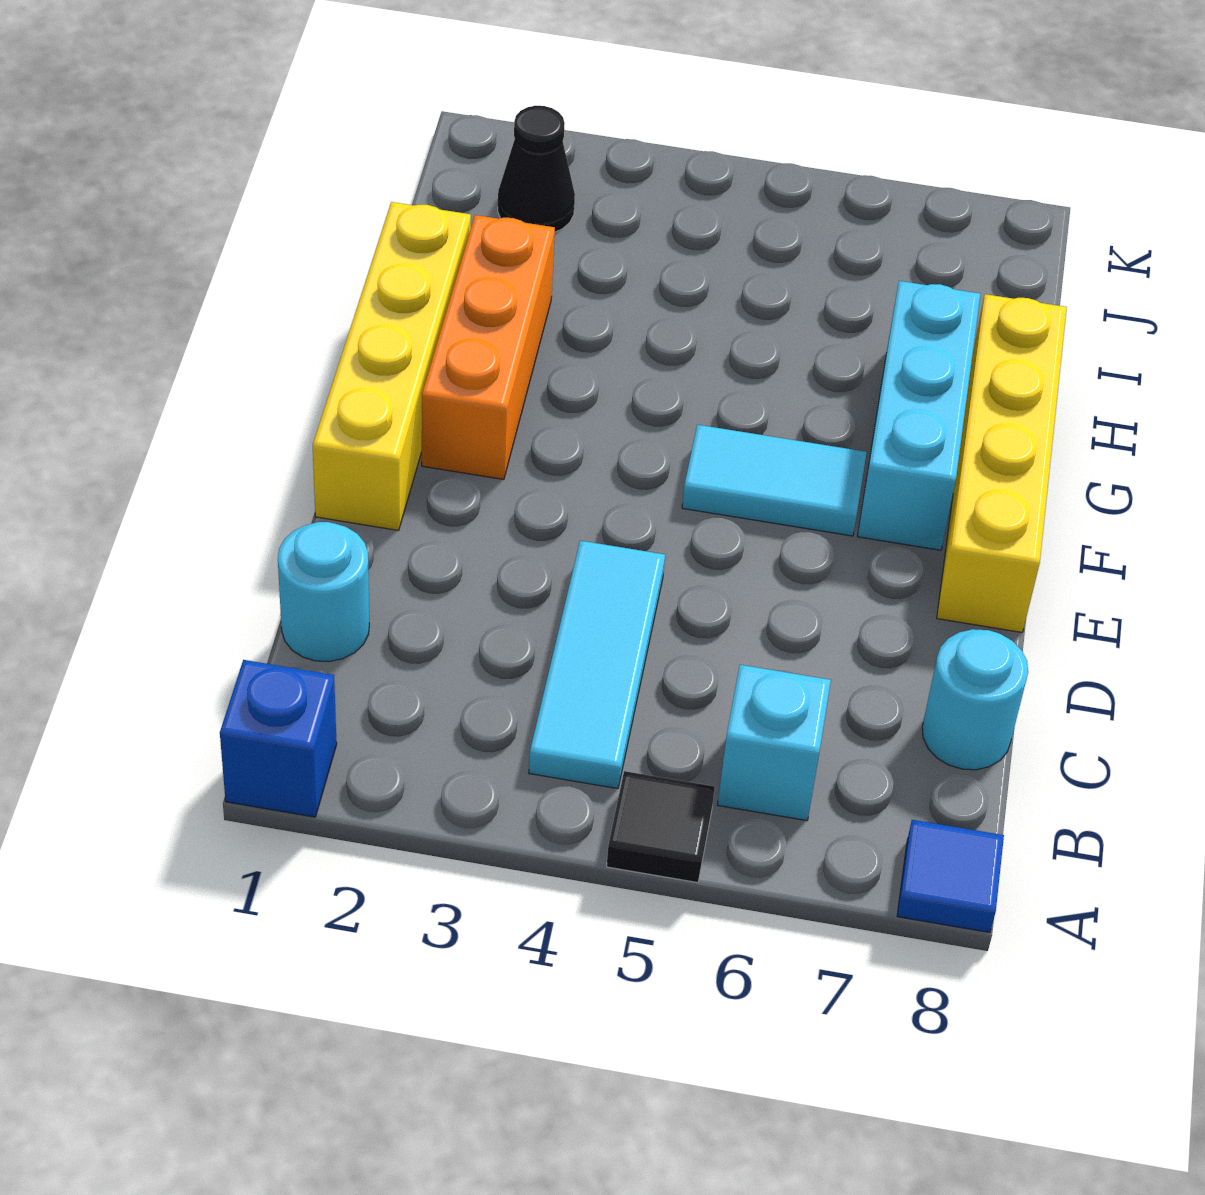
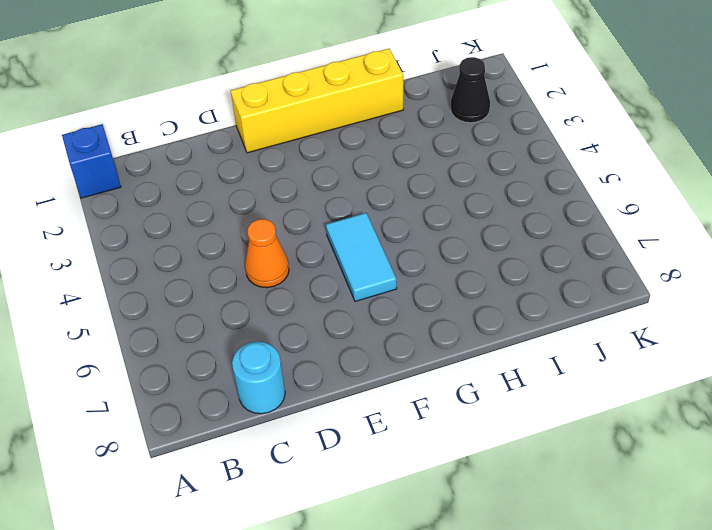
orange 1x1 cone [245,219,289,288] -> none
none -> black 1x1 tile [607,771,715,883]
none -> blue 1x1 tile [897,820,1004,933]
none -> cyan 1x3 tile [529,541,665,789]

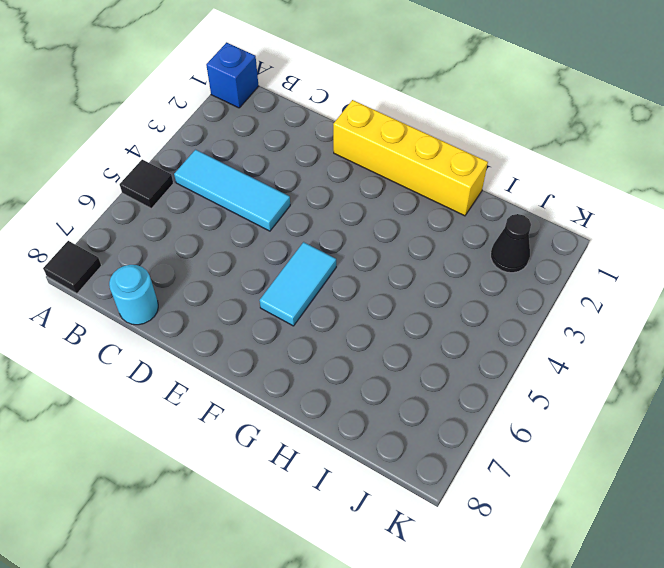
black 1x1 tile [43,241,101,294] -> blue 1x1 tile [897,820,1004,933]
none -> cyan 1x1 brick [717,665,831,821]
none -> cyan 1x1 round brick [278,522,369,662]
none -> yellow 1x4 brick [937,294,1067,632]

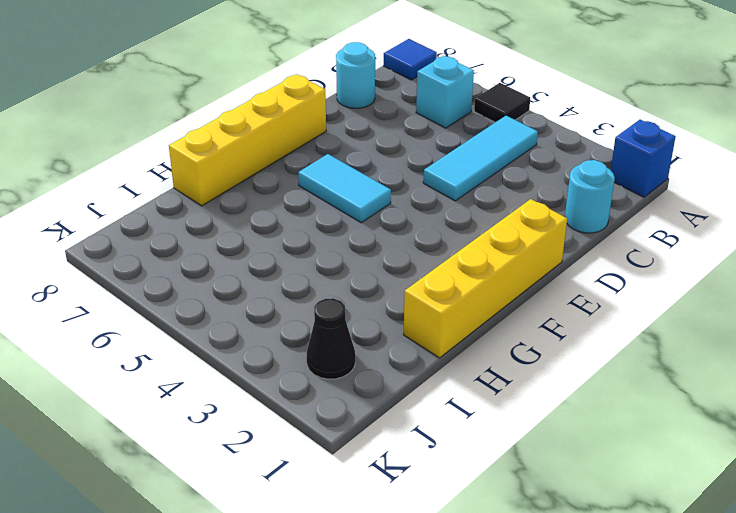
none -> orange 1x3 brick [422,215,555,480]
none -> cyan 1x3 brick [857,281,980,550]

